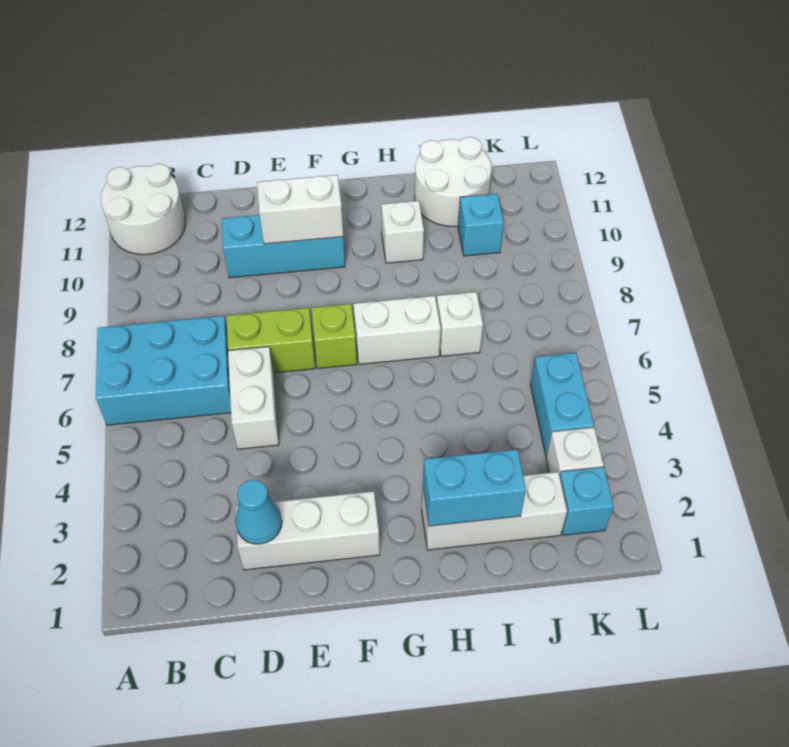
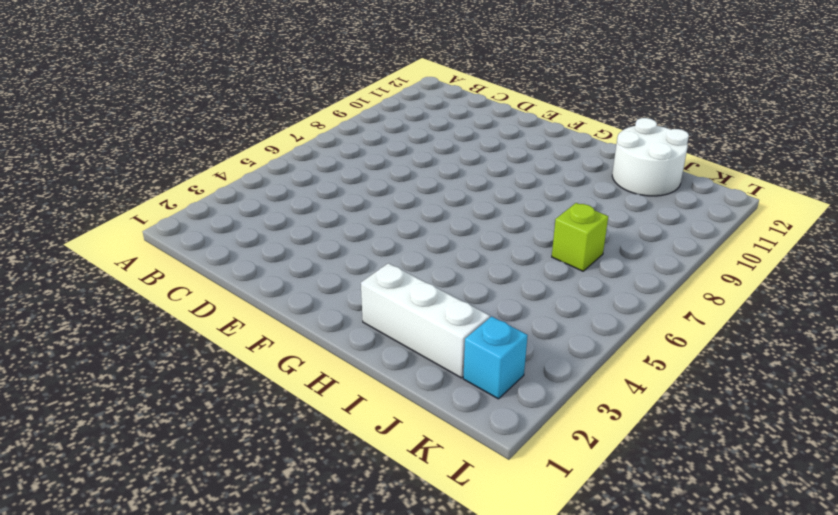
lime 1x1 brick [552,203,608,271] -> lime 1x1 brick moved to [311,304,357,368]
none -> cyan 2x3 brick [96,316,231,425]
none -> white 2x2 round brick [101,164,186,255]
none -> white 1x3 brick [236,491,380,570]

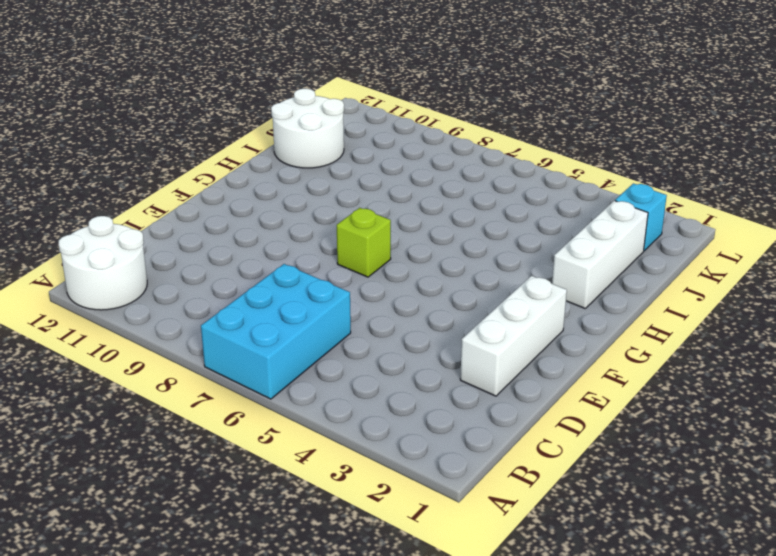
none -> white 1x2 brick [228,347,279,449]
none -> lime 1x2 brick [226,308,315,373]
none -> cyan 1x3 brick [222,215,345,278]

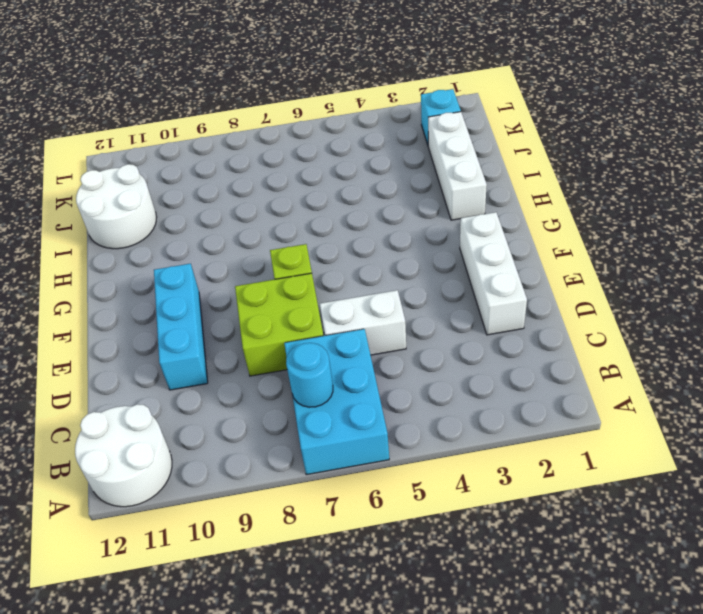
cyan 1x1 round brick [286,343,333,407] -> none
lime 2x2 brick [235,273,323,376] -> lime 1x2 brick [226,308,315,373]
none -> white 1x2 brick [353,296,441,364]
none -> white 1x1 brick [381,201,424,263]
none -> white 1x1 brick [437,292,483,356]

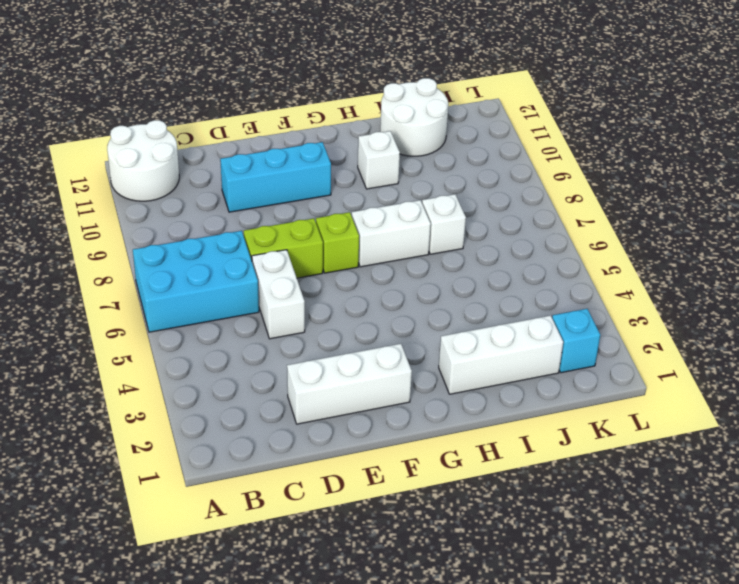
none -> cyan 1x1 brick [458,194,504,256]
none -> white 1x1 brick [546,427,604,476]
none -> cyan 1x2 brick [530,353,594,456]

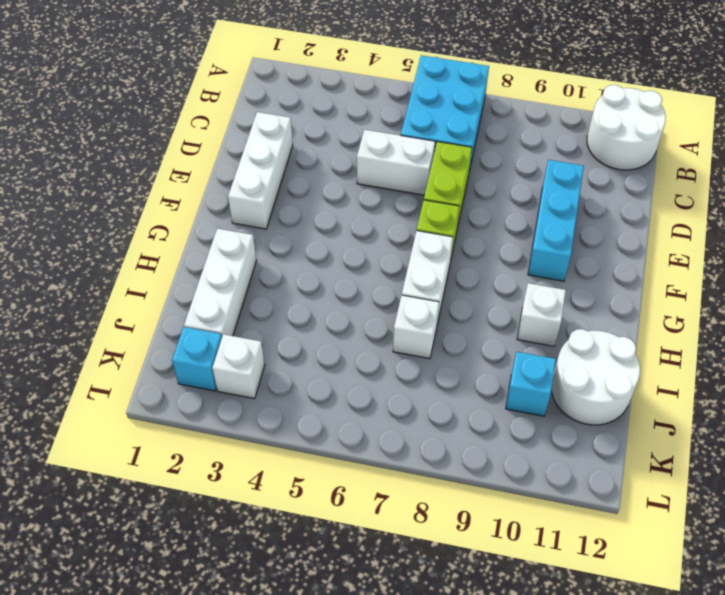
none -> cyan 1x2 brick [530,353,594,456]
none -> cyan 1x1 cone [235,480,282,544]
none -> white 1x2 brick [257,175,343,244]

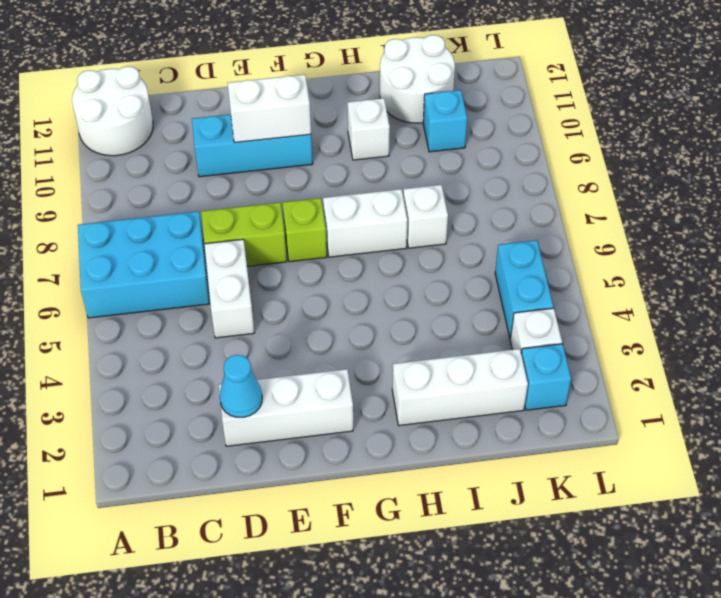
none -> cyan 1x2 brick [423,449,526,526]

